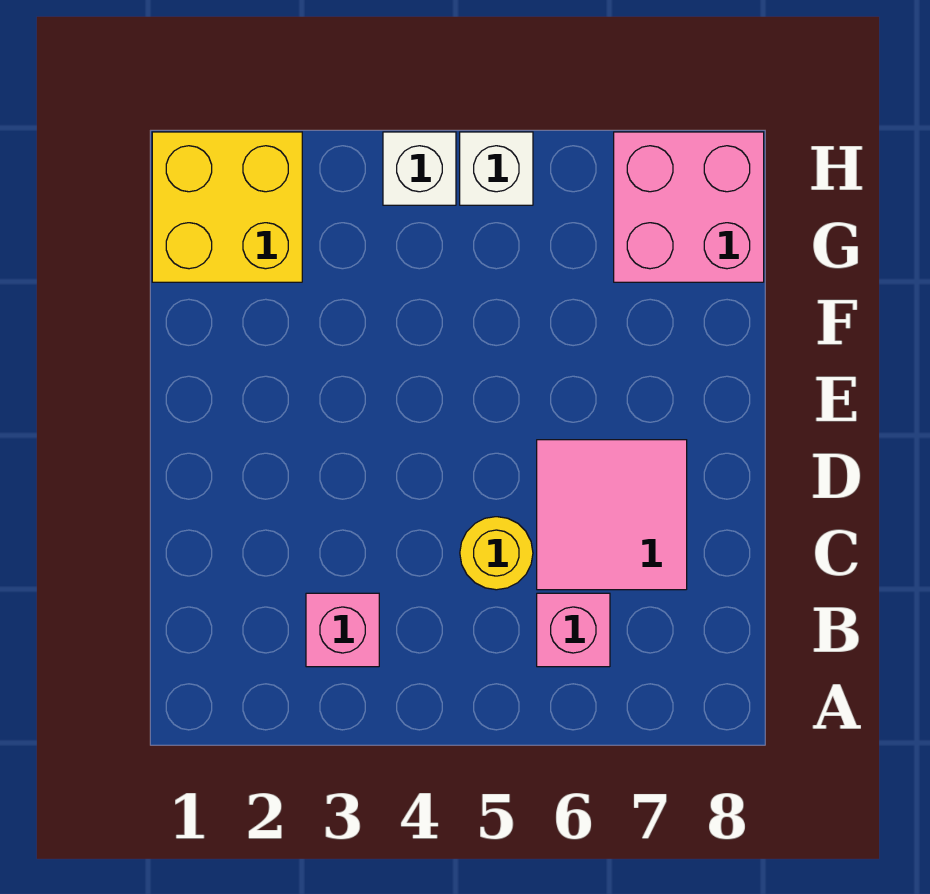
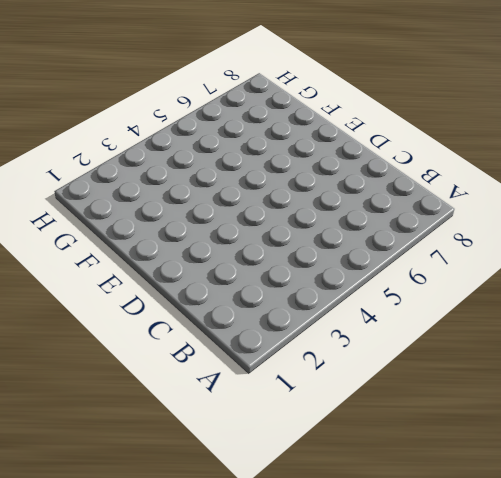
none -> pink 1x1 brick [306,593,379,667]
none -> pink 1x1 brick [537,593,610,667]

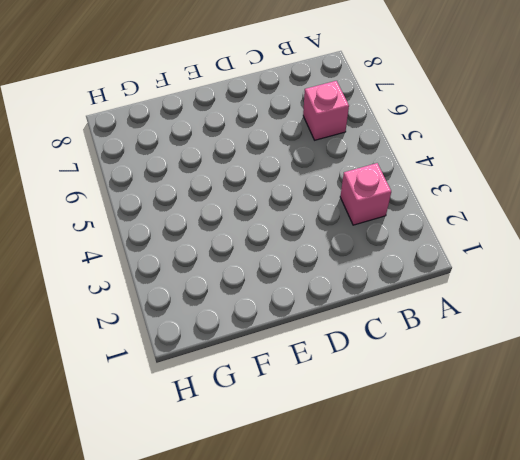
none -> yellow 1x1 round brick [460,517,533,590]
none -> pink 2x2 tile [537,440,687,590]

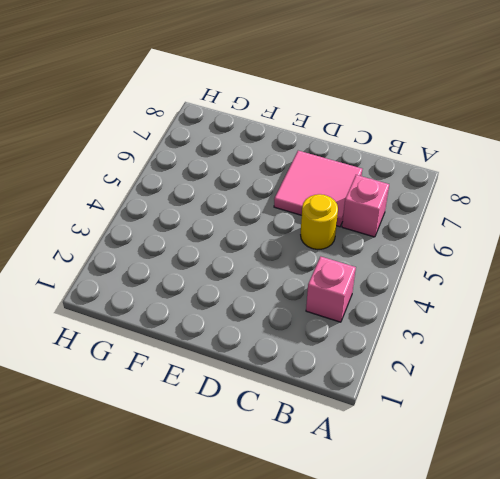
none -> yellow 2x2 brick [152,132,302,282]
none -> pink 2x2 brick [614,132,764,282]

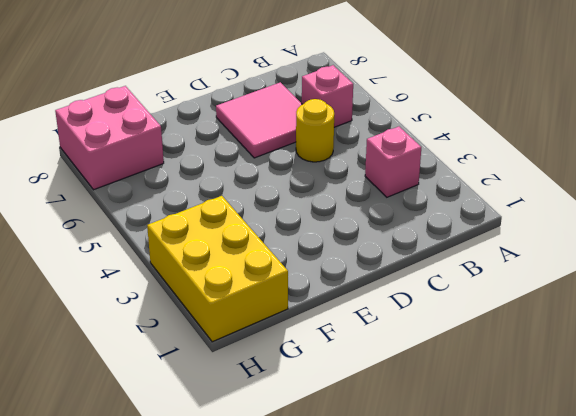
yellow 2x3 brick [147,196,288,342] -> yellow 2x2 brick [152,132,302,282]
none -> white 1x1 brick [383,132,456,205]
none -> white 1x1 brick [460,132,533,205]

